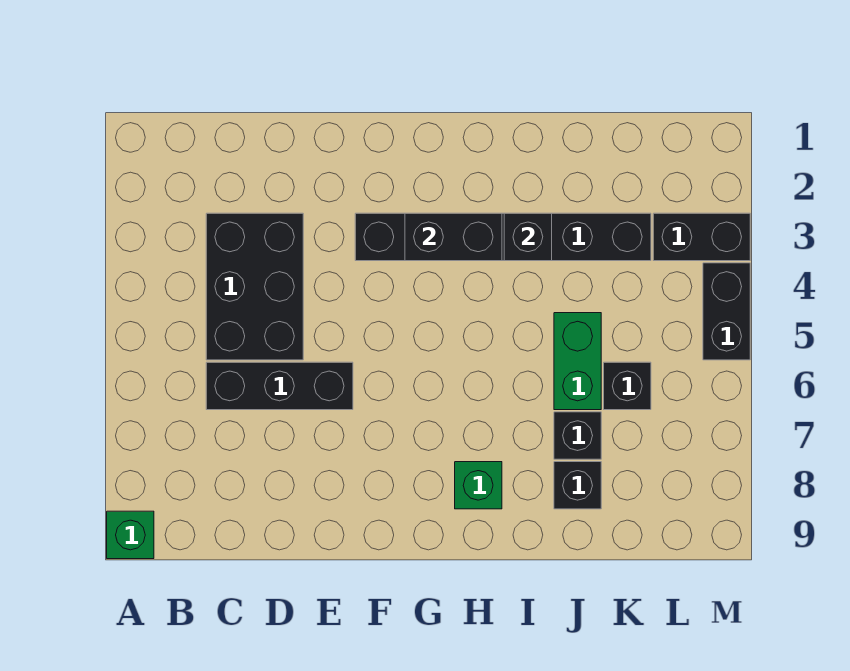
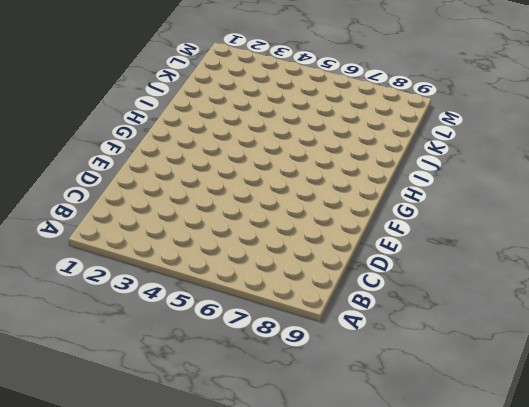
none -> green 1x1 brick [107,511,154,559]
none -> black 2x3 brick [206,213,303,360]
none -> black 1x3 brick [206,362,353,410]

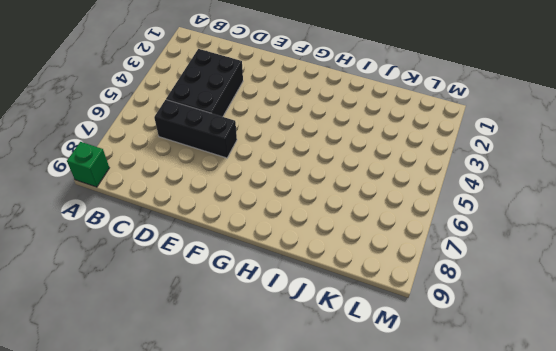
none -> black 1x6 brick [355,213,651,261]
none -> green 1x1 brick [455,462,502,509]
none -> green 1x2 brick [554,313,601,410]

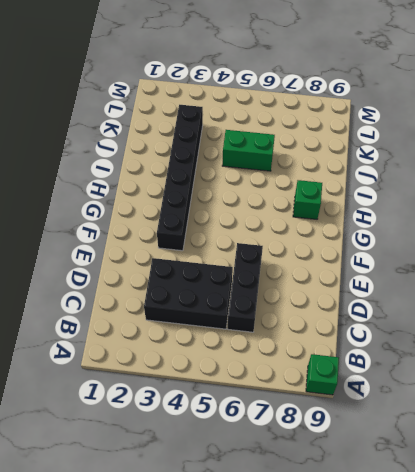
none -> black 1x1 brick [554,412,601,459]
none -> black 1x1 brick [554,462,601,509]
none -> black 1x1 brick [604,362,651,410]

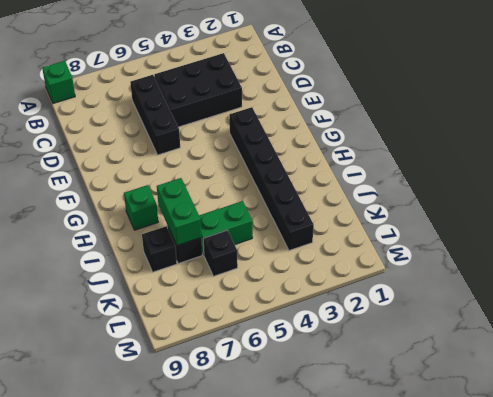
green 1x2 brick [157,178,201,246] -> none
none -> black 1x2 brick [653,213,750,261]
none -> black 1x2 brick [703,263,750,360]
none -> black 1x2 brick [405,213,502,261]

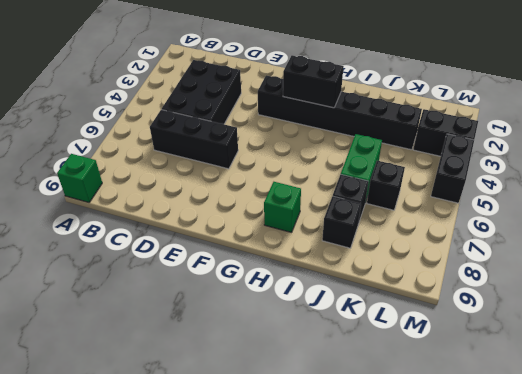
none -> black 1x1 brick [504,213,552,261]

